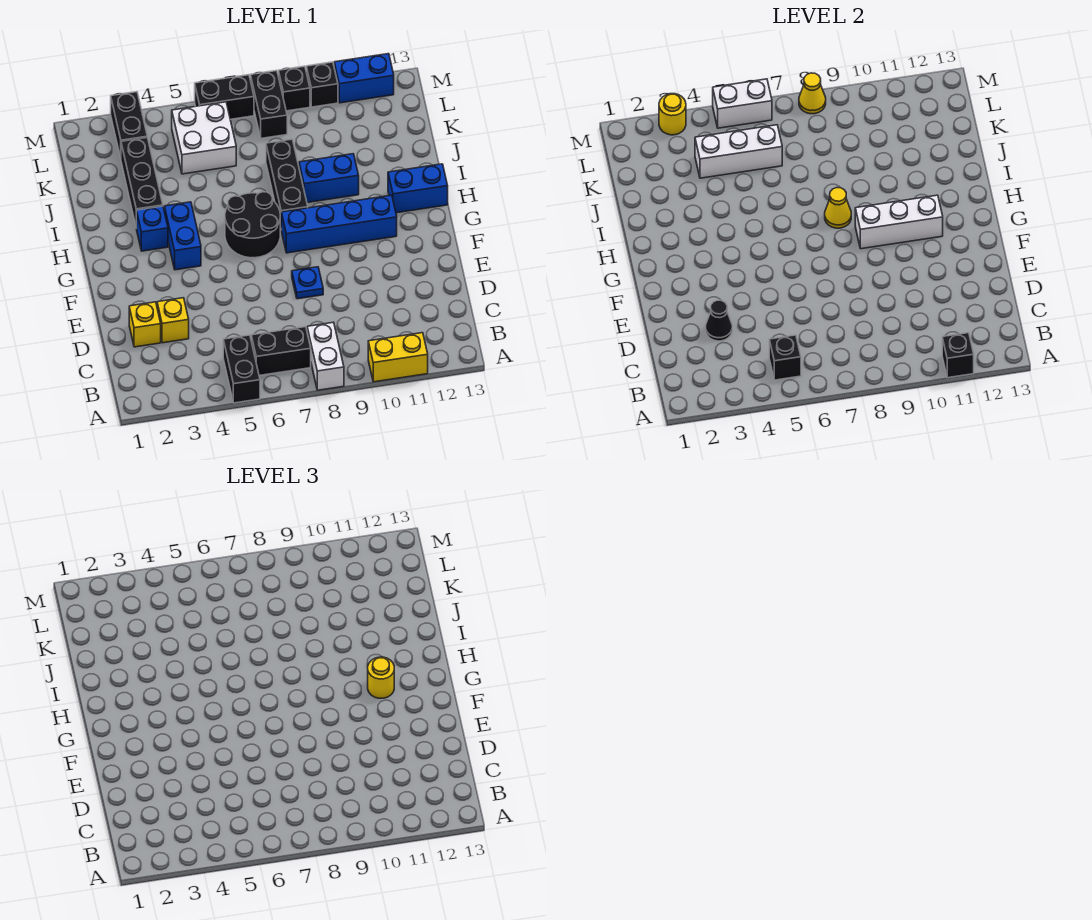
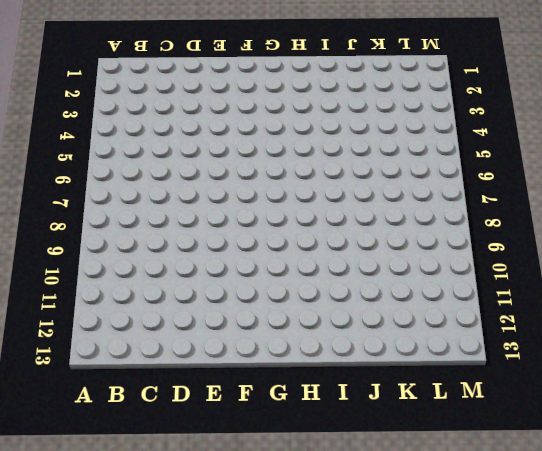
none -> black 1x2 brick [223,335,260,403]
none -> white 1x2 brick [307,322,344,390]
none -> yellow 1x2 brick [368,333,428,382]
none -> black 1x2 brick [251,327,311,376]

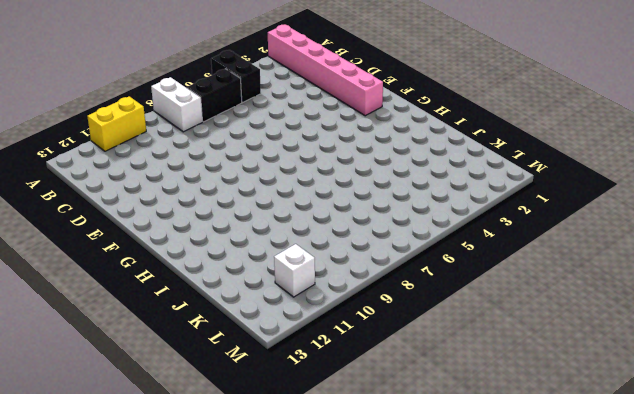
pink 1x6 brick [268,25,383,116] -> yellow 1x1 brick [129,302,161,347]
white 1x1 brick [274,244,315,297] -> none
none -> yellow 1x1 brick [157,298,189,343]
none -> blue 1x1 plate [292,267,323,299]
none -> blue 1x2 brick [164,202,201,270]
none -> black 2x2 round brick [225,192,280,258]

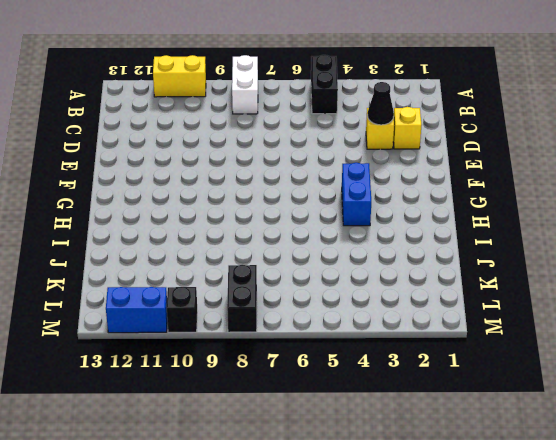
none -> black 1x2 brick [251,327,311,376]
none -> blue 1x1 plate [292,267,323,299]
none -> black 2x2 round brick [225,192,280,258]
none -> blue 1x4 brick [281,195,397,253]

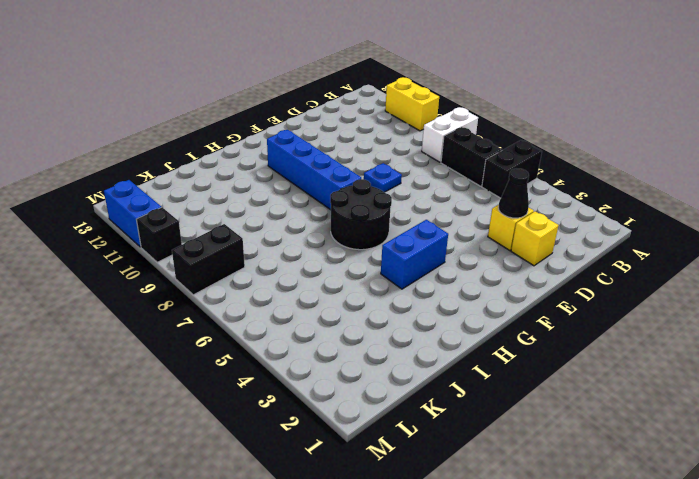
none -> blue 1x1 brick [137,206,168,251]
none -> black 1x3 brick [266,139,308,227]
none -> blue 1x2 brick [388,164,448,213]
none -> black 1x3 brick [121,137,163,228]

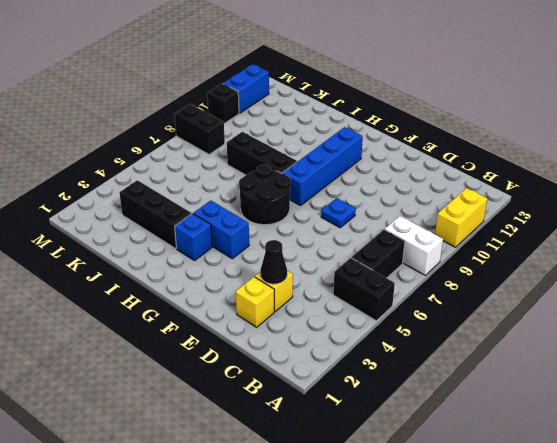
none -> blue 1x2 brick [388,164,448,213]
none -> blue 1x2 brick [299,154,359,203]
none -> white 2x2 brick [172,102,236,174]
none -> black 1x2 brick [111,92,147,158]

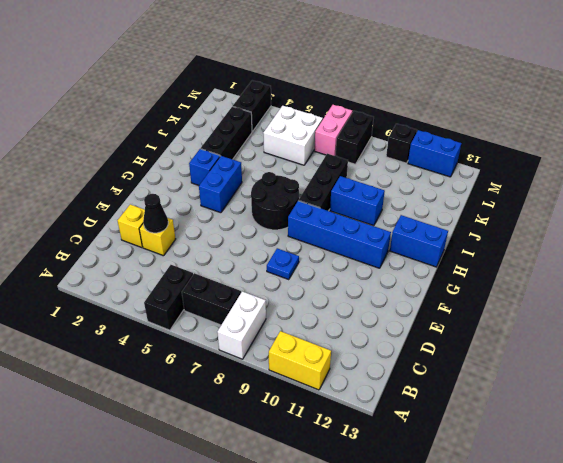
pink 1x2 brick [314,105,352,156] -> black 1x2 brick [195,75,254,119]
none -> black 1x1 brick [278,66,310,111]
none -> black 1x1 brick [942,333,974,378]
none -> black 1x1 brick [769,335,801,380]
none -> white 1x3 brick [855,195,943,249]

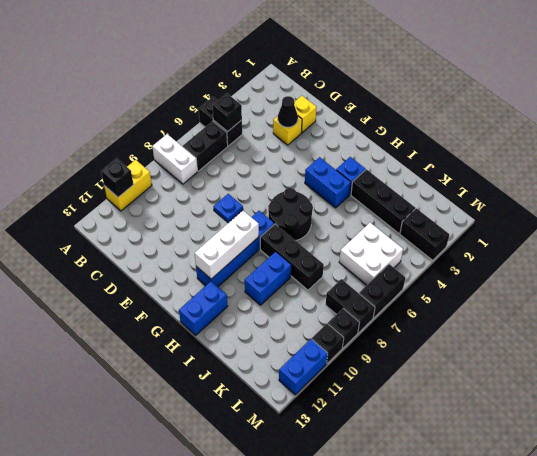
none -> yellow 1x1 cone [825,188,851,228]
none -> white 1x3 brick [695,125,782,178]
none -> yellow 1x1 round brick [659,94,686,135]
none -> white 1x2 brick [713,79,772,128]

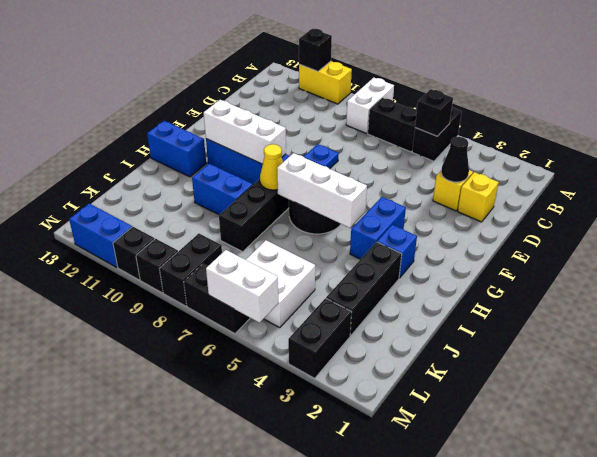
white 1x3 brick [277,153,367,228] -> white 1x3 brick moved to [695,125,782,178]
none -> yellow 1x1 round brick [659,94,686,135]
none -> yellow 1x1 cone [799,73,826,114]
none -> yellow 1x1 round brick [368,657,394,698]

